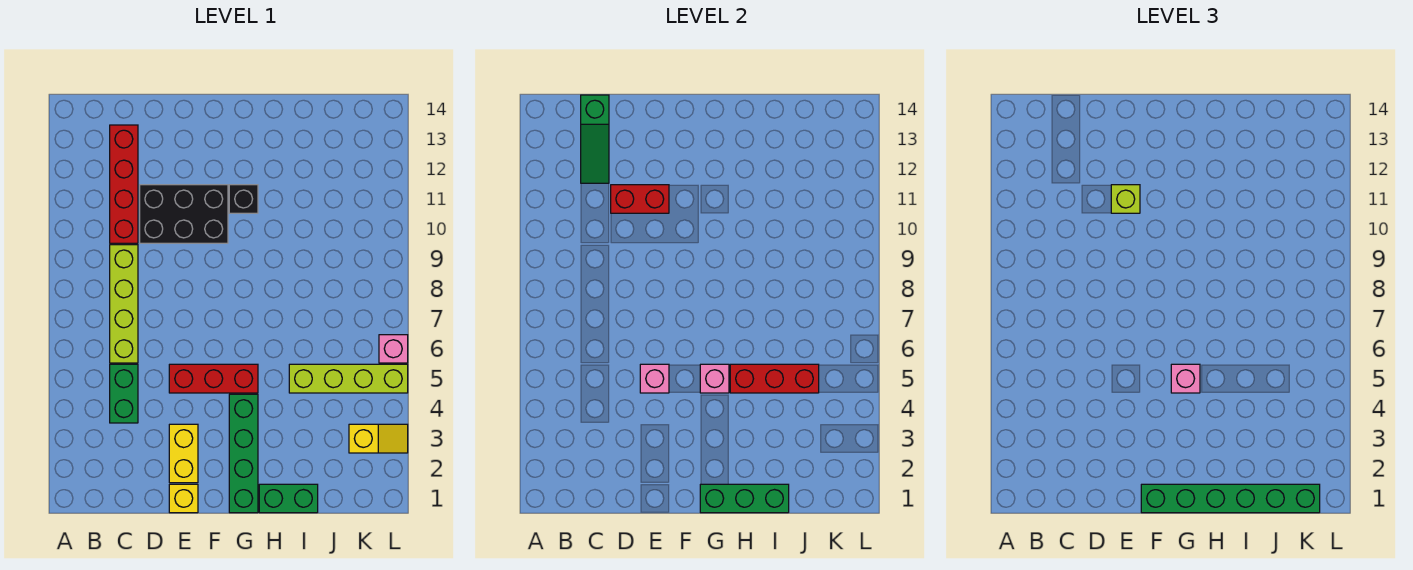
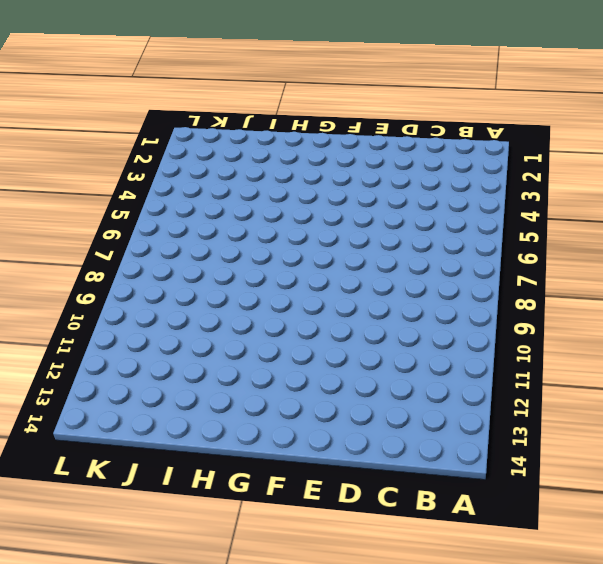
none -> green 1x2 brick [110,364,138,423]
none -> lime 1x4 brick [110,245,138,363]
none -> red 1x4 brick [110,125,138,243]

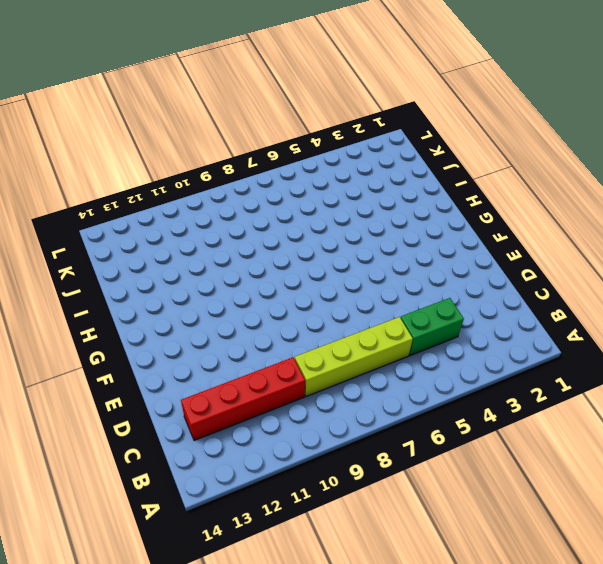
none -> black 2x3 brick [140,185,228,243]
none -> yellow 1x1 brick [169,484,198,513]
none -> yellow 1x2 brick [169,424,198,483]

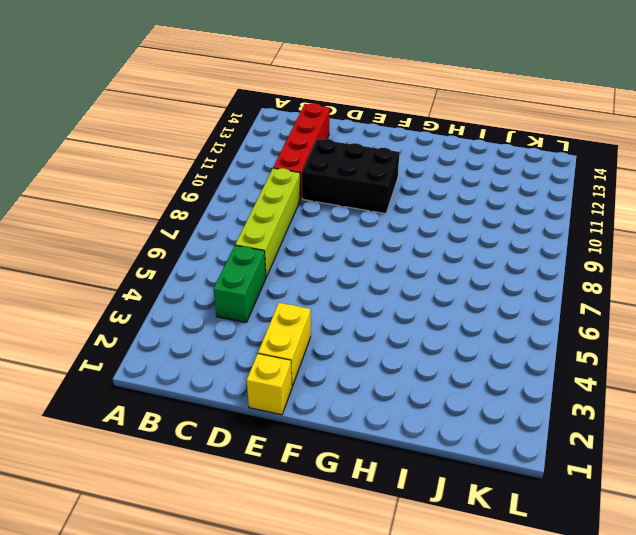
none -> red 1x3 brick [169,364,258,393]
none -> green 1x4 brick [229,394,258,513]
none -> black 1x1 brick [229,185,258,213]

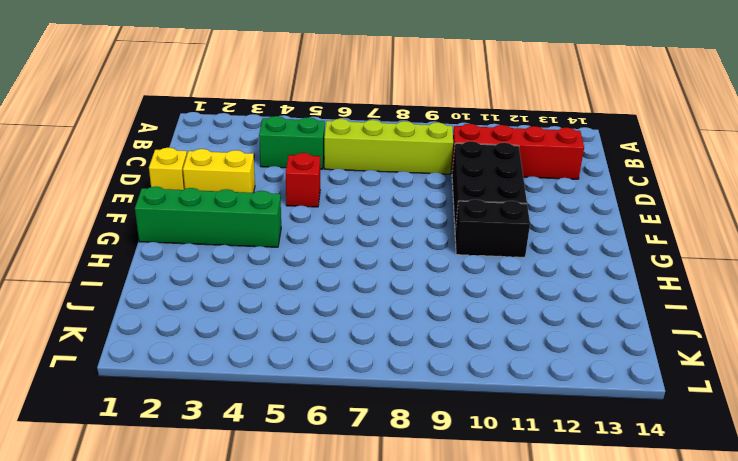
red 1x1 brick [286,153,320,207] -> red 1x3 brick [169,364,258,393]
black 1x2 brick [455,199,530,257] -> black 1x1 brick [229,185,258,213]
none -> green 1x2 brick [259,484,318,513]
none -> lime 1x4 brick [289,364,408,393]
none -> yellow 1x2 slope [349,424,408,453]

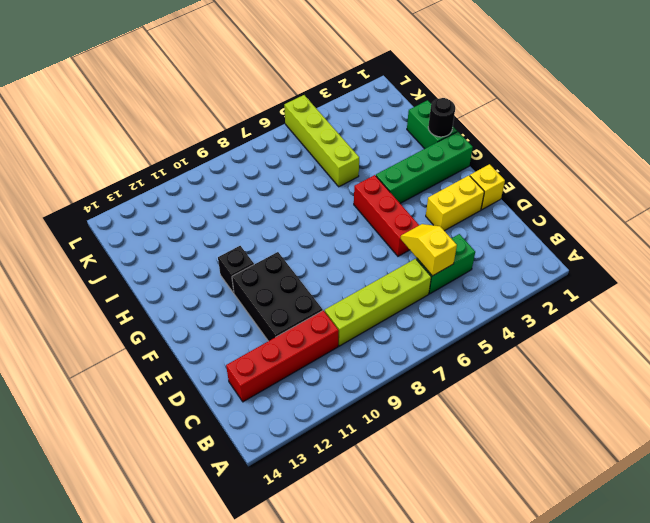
yellow 1x2 slope [401,224,457,276] -> yellow 1x2 slope moved to [349,424,408,453]
black 1x1 round brick [428,98,455,137] -> green 1x3 brick [700,484,789,513]
none -> pink 1x1 brick [379,335,408,363]
none -> green 1x3 slope [581,95,609,183]
none -> red 1x2 brick [611,185,669,213]

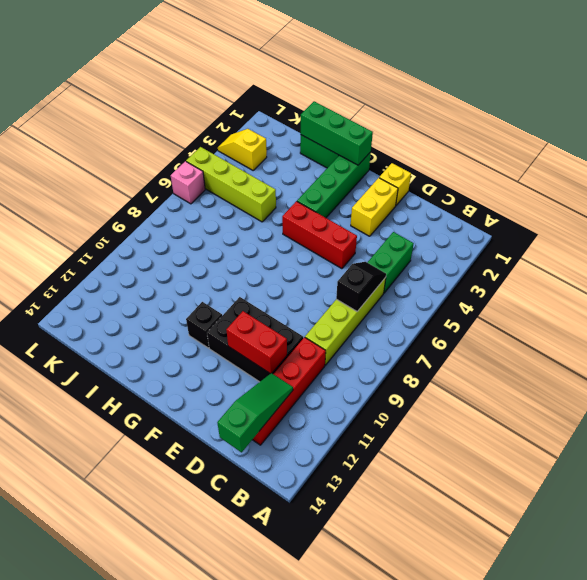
black 1x2 slope [336,262,386,311] -> none
none -> pink 1x1 brick [640,364,669,393]
none -> pink 1x1 brick [700,364,729,393]
none -> red 1x3 brick [730,364,819,393]

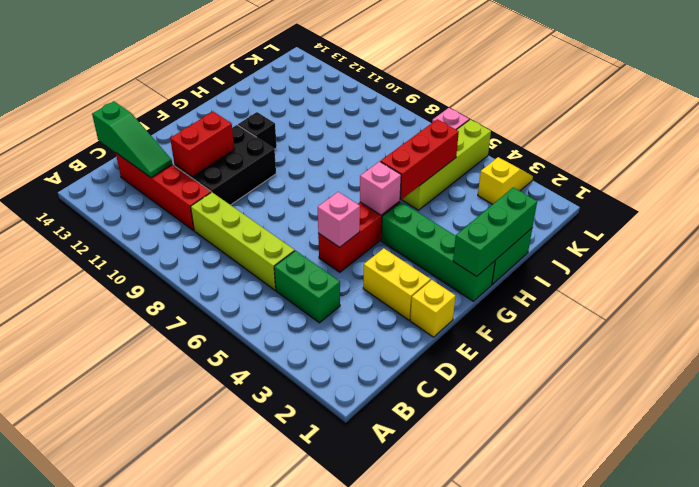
none -> lime 1x1 brick [1111,185,1140,213]
none -> green 1x6 brick [1141,484,1320,513]
none -> pink 1x1 brick [1171,364,1200,393]

